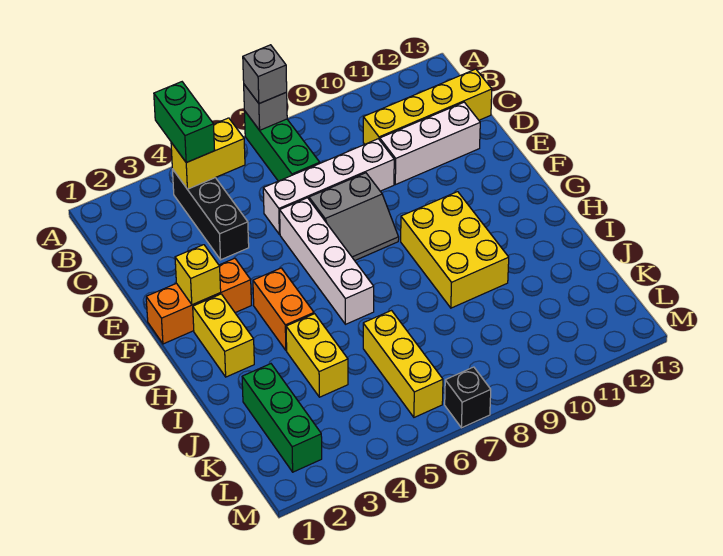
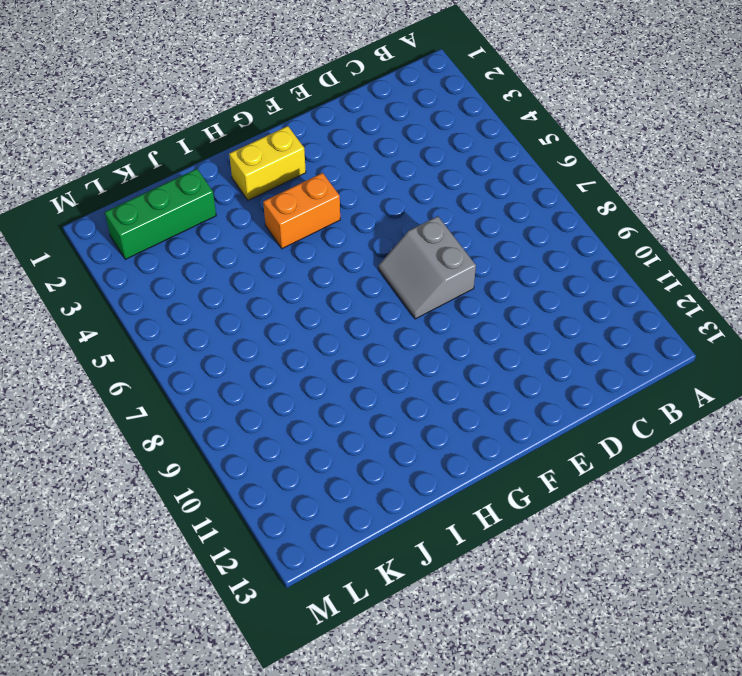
none -> green 1x3 brick [244,111,320,181]
none -> black 1x3 brick [172,169,249,260]
none -> yellow 1x4 brick [363,69,492,144]

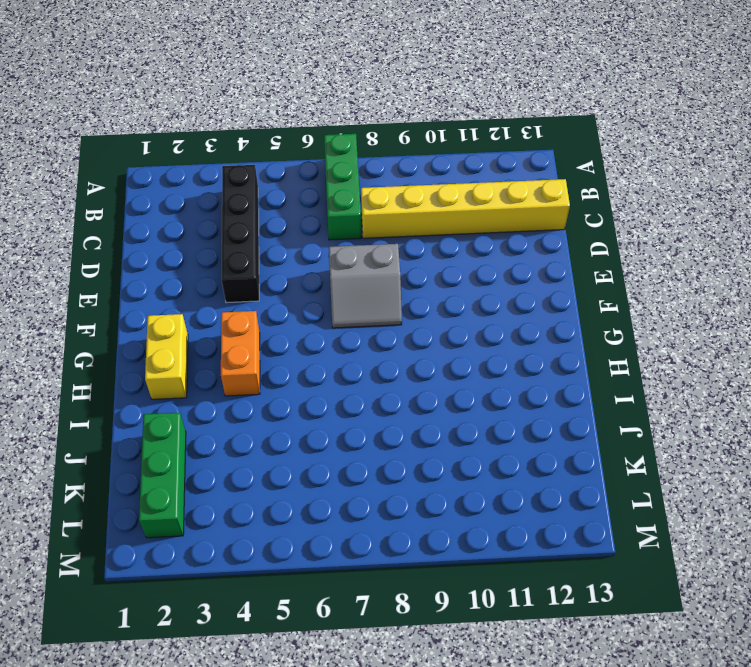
black 1x4 brick [222,165,259,303] -> black 1x3 brick [172,169,249,260]
yellow 1x6 brick [361,179,570,238] -> yellow 1x4 brick [363,69,492,144]
none -> white 1x4 brick [263,139,394,234]
none -> white 1x3 brick [380,102,480,185]
none -> white 1x4 brick [280,198,374,324]

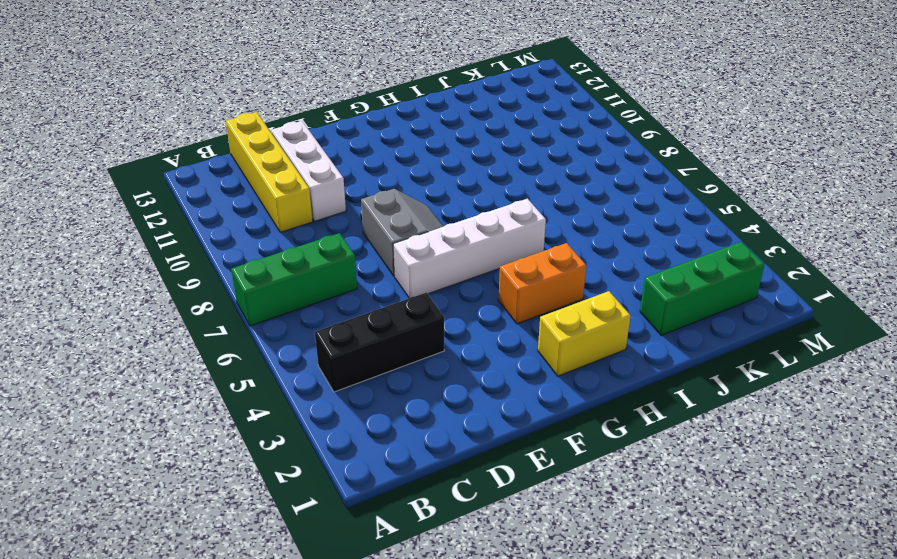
none -> white 1x4 brick [263,139,394,234]
none -> orange 1x3 brick [146,258,251,344]
none -> yellow 2x3 brick [401,192,509,308]

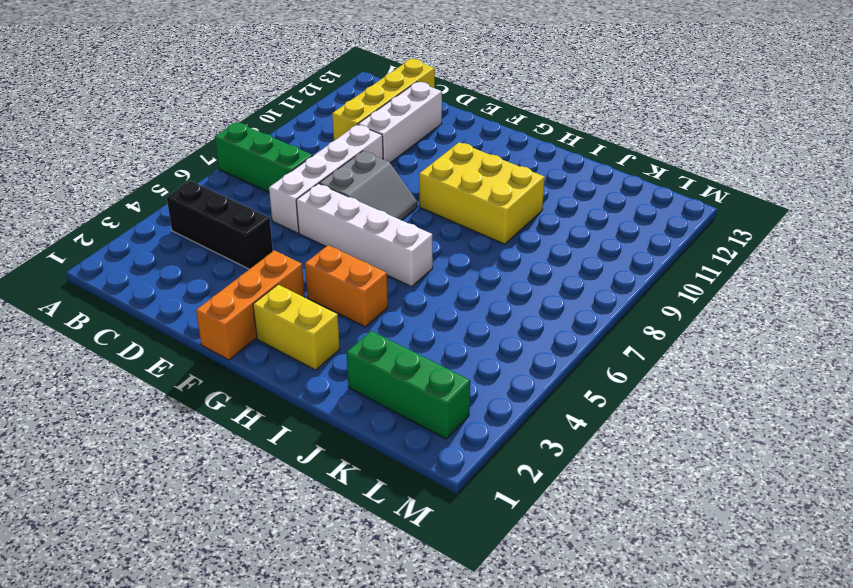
none -> yellow 1x2 brick [286,314,348,397]
none -> yellow 1x3 brick [363,311,443,417]
none -> black 1x1 brick [445,367,491,428]

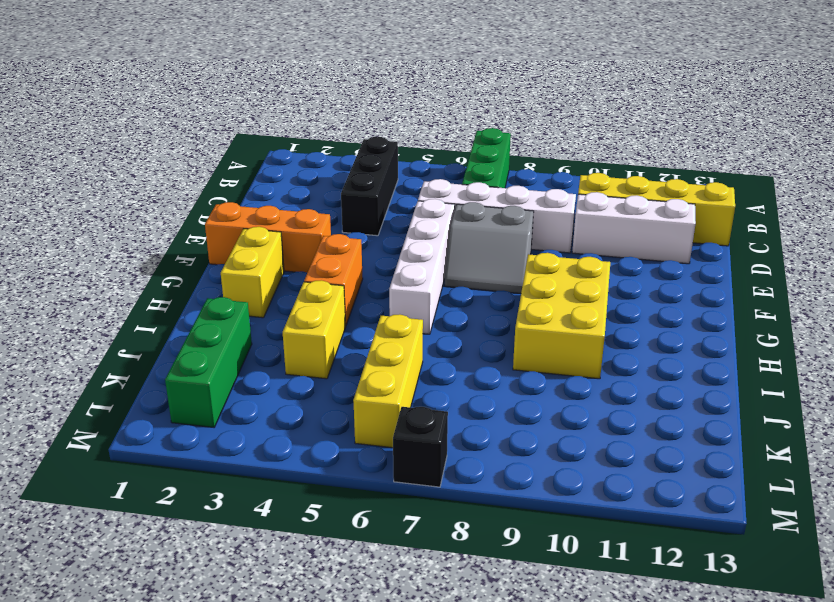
none -> grey 1x1 brick [244,85,287,130]
none -> yellow 1x2 brick [171,118,245,189]
none -> yellow 1x1 brick [175,245,221,305]

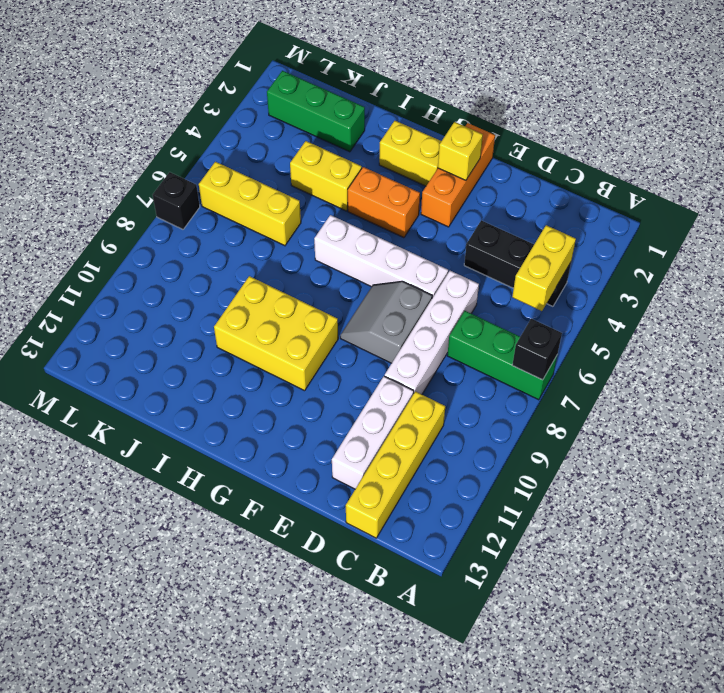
black 1x1 brick [512,319,562,380] -> grey 1x1 brick [244,85,287,130]
none -> green 1x2 brick [154,82,215,163]
none -> grey 1x1 brick [243,45,287,104]

